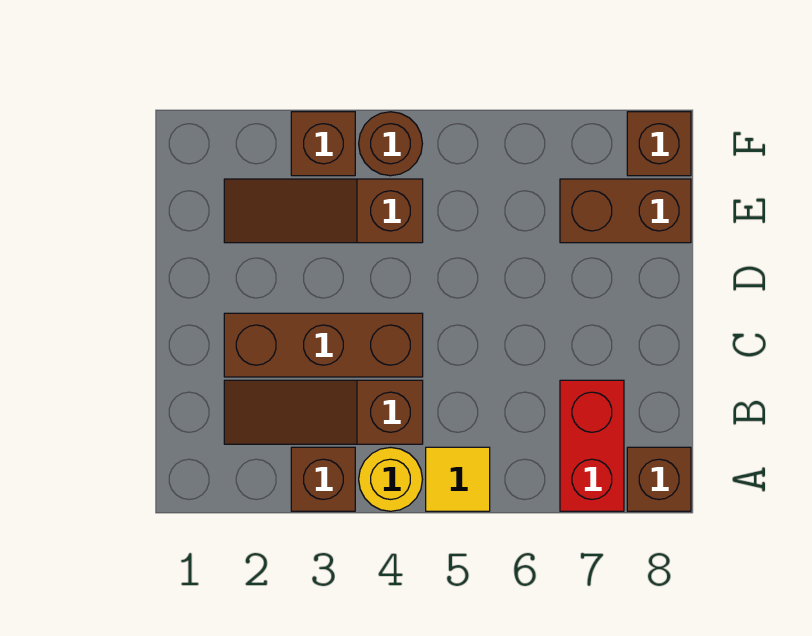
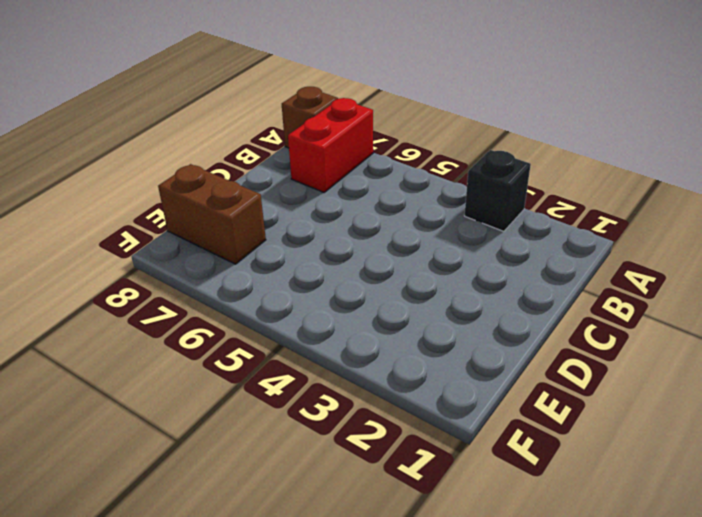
black 1x1 brick [465,150,531,231] -> brown 1x1 brick [291,447,355,511]
none -> yellow 1x1 round brick [359,448,422,511]
none -> yellow 1x1 tile [426,447,490,511]
none -> brown 1x3 slope [224,380,423,444]

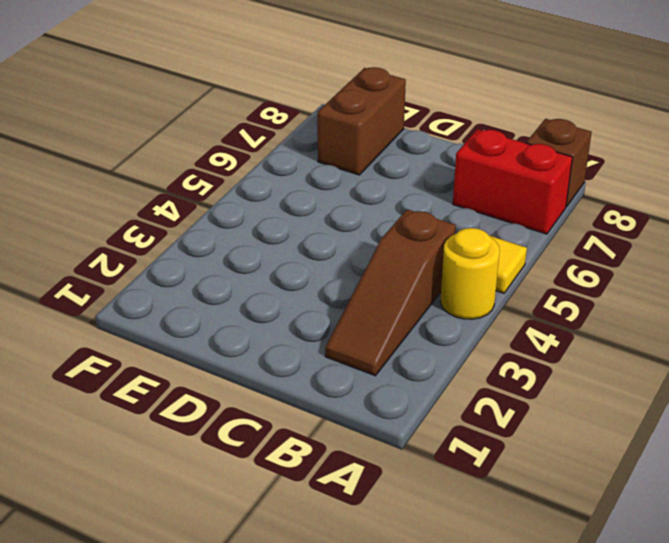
none -> brown 1x1 brick [291,447,355,511]
none -> brown 1x3 brick [224,313,423,377]
none -> brown 1x3 slope [224,179,423,243]

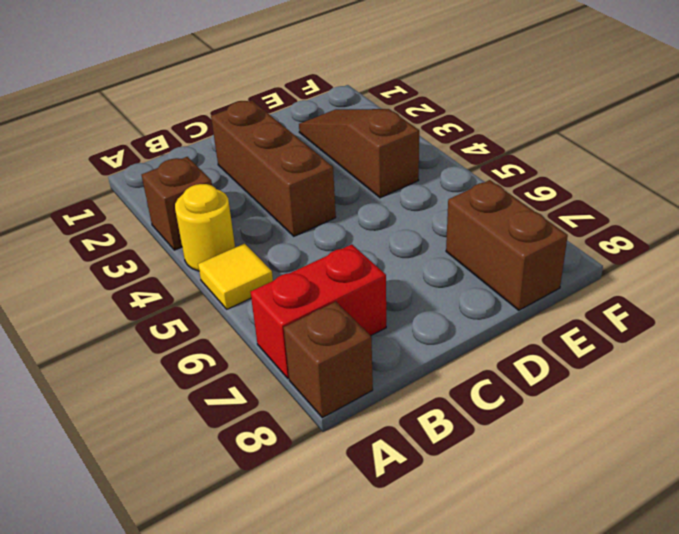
none -> brown 1x3 slope [224,380,423,444]
none -> brown 1x1 brick [291,112,355,176]
none -> brown 1x1 round brick [359,112,422,176]

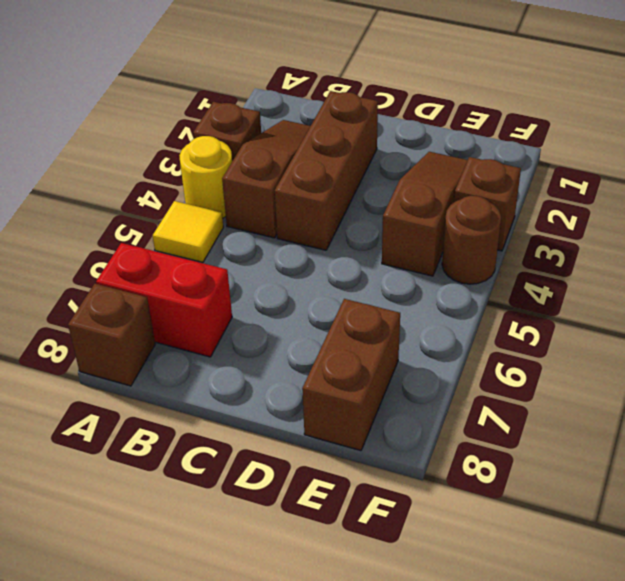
none -> brown 1x1 brick [627,112,691,176]

